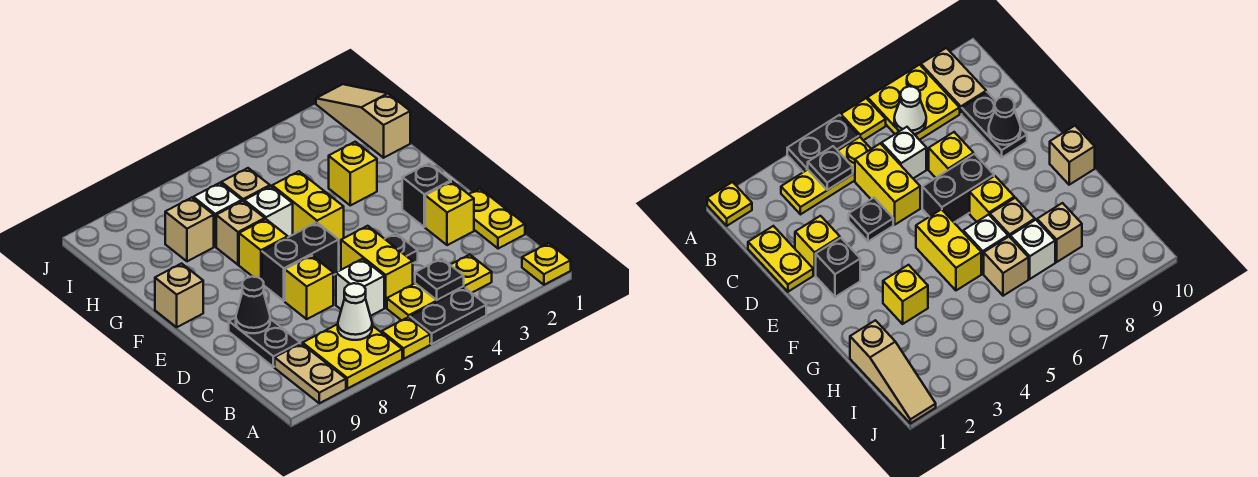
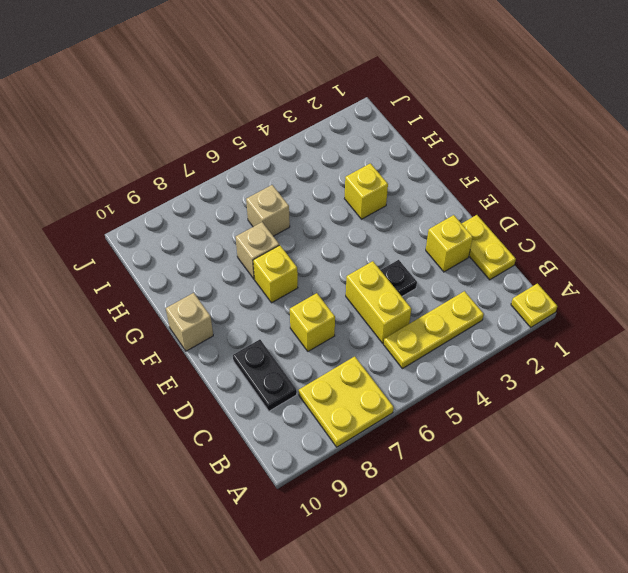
none -> black 1x2 plate [410,288,486,344]
none -> yellow 1x1 plate [382,317,430,359]
none -> tan 1x2 plate [275,343,346,403]

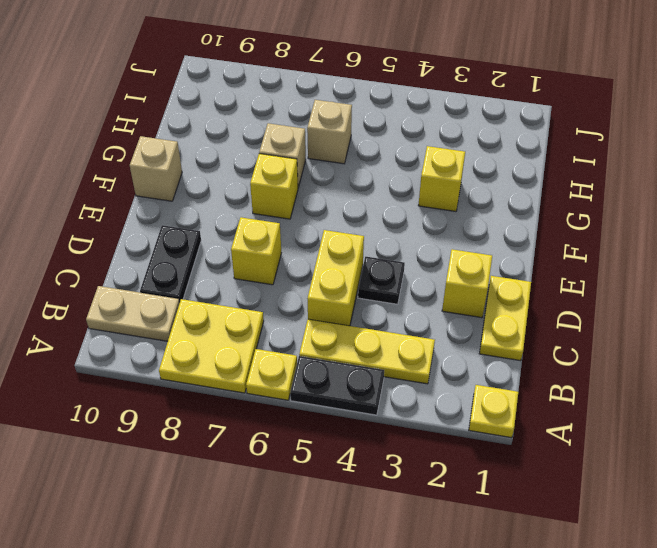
tan 1x2 plate [86,286,180,341] -> tan 1x2 plate turned to [275,343,346,403]
none -> white 1x1 brick [336,259,384,316]
none -> black 1x1 brick [402,163,451,227]
none -> black 1x2 brick [262,222,339,301]

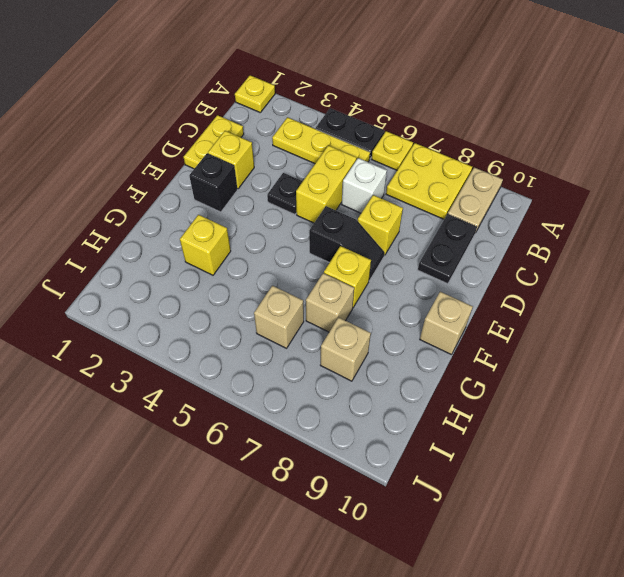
black 1x2 slope [309,206,385,281] -> black 1x2 brick [262,222,339,301]
none -> yellow 1x2 brick [272,171,344,242]
none -> white 1x1 brick [244,186,293,237]
none -> tan 1x3 slope [316,84,410,158]

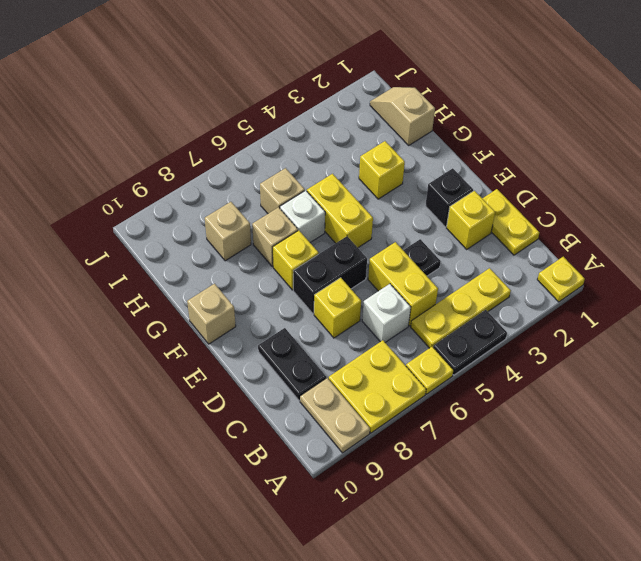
tan 1x2 slope [370,87,435,145] -> tan 1x3 slope [316,84,410,158]
none -> white 1x1 brick [193,183,242,247]
none -> black 1x1 plate [415,258,464,300]
none -> white 1x1 cone [338,283,372,340]

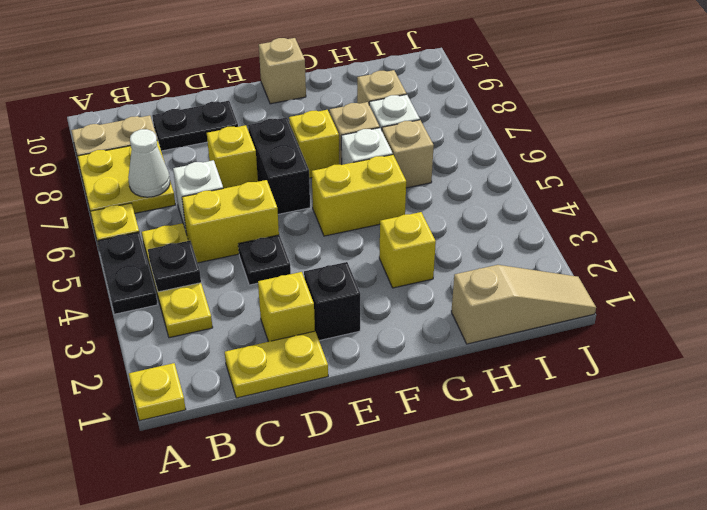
none -> black 1x1 cone [236,277,270,333]

